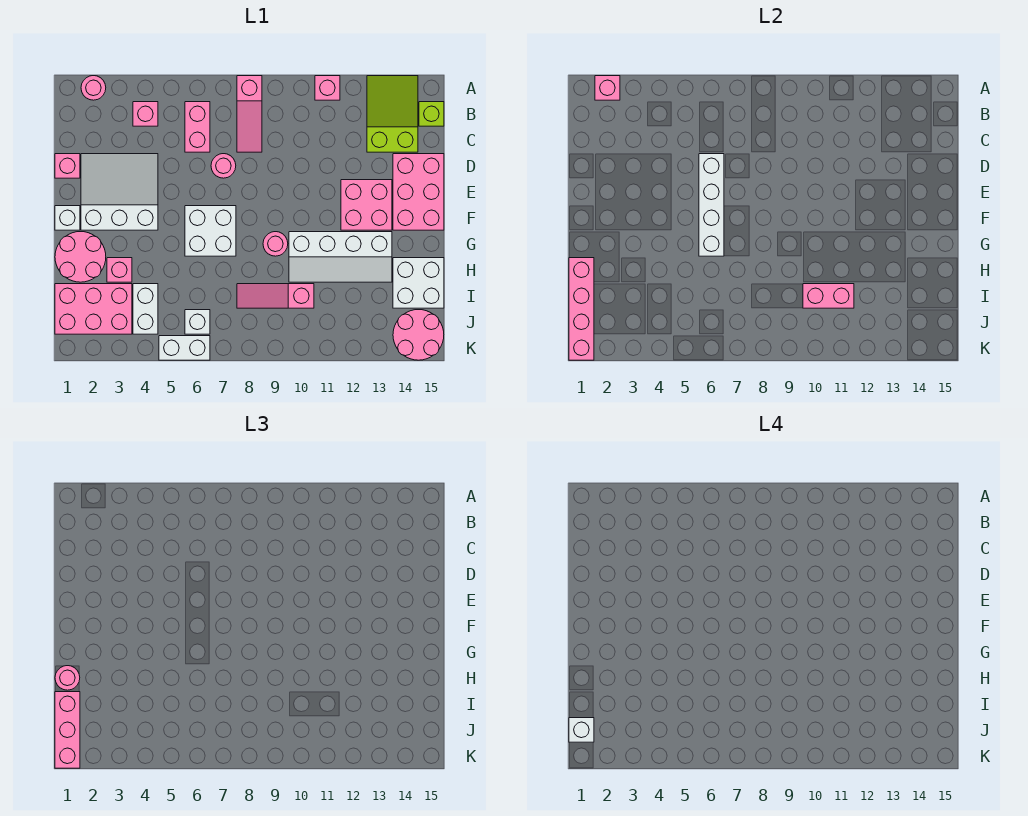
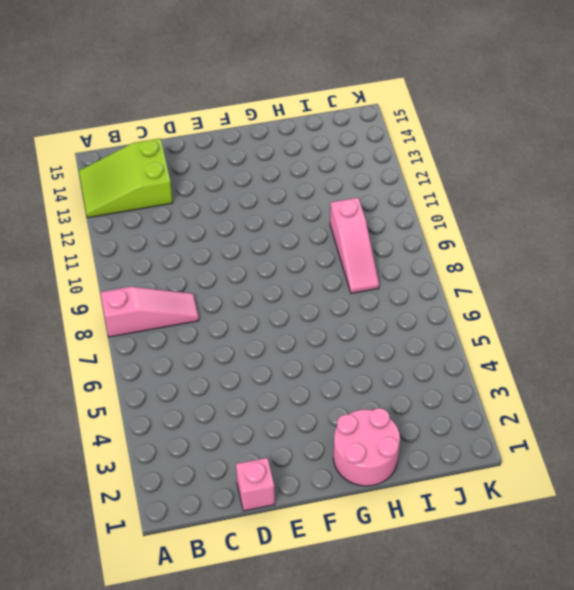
none -> pink 1x1 round brick [81,76,106,100]
none -> pink 1x1 brick [315,76,340,100]
none -> pink 1x1 brick [133,102,158,126]
none -> pink 1x2 brick [185,102,210,152]

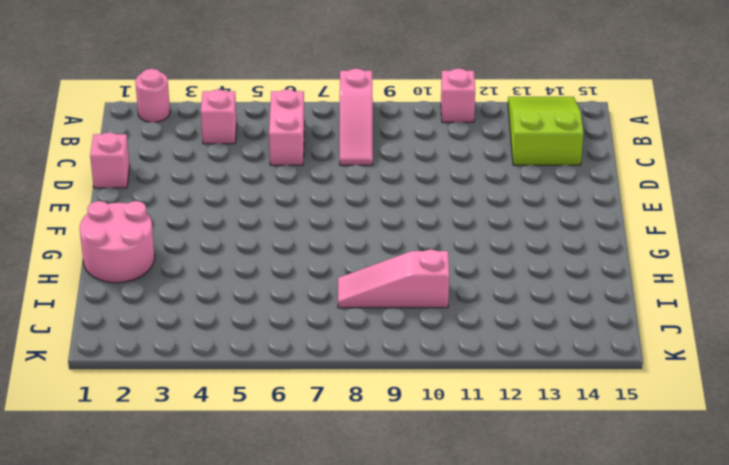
none -> lime 1x1 brick [419,102,444,126]
none -> white 3x3 slope [81,154,158,230]
none -> pink 1x1 round brick [211,154,236,178]
none -> pink 2x3 brick [393,154,444,230]

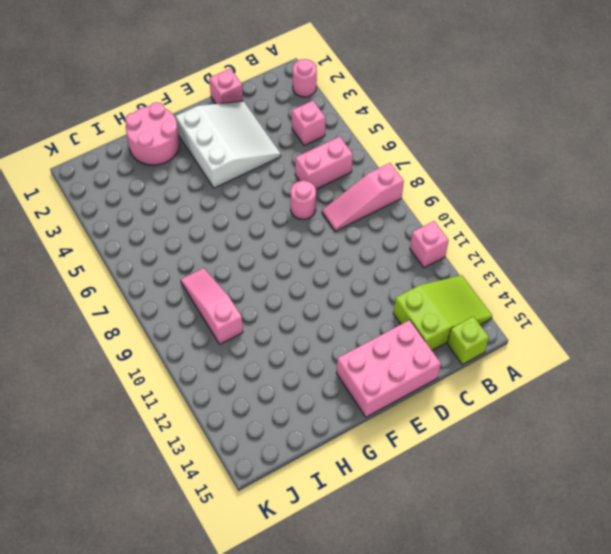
none -> pink 2x2 brick [341,180,392,230]
none -> white 1x1 brick [55,206,80,230]
none -> white 2x2 brick [185,206,236,256]
none -> pink 1x1 round brick [263,232,288,256]

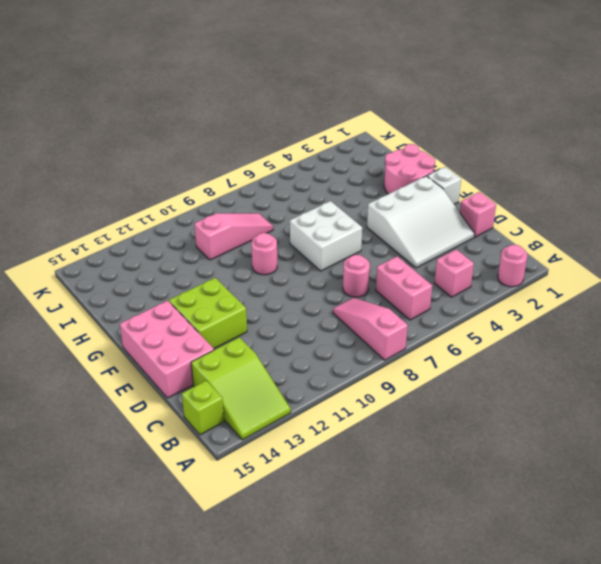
lime 2x2 brick [169,278,247,349] -> pink 2x2 brick [341,180,392,230]
none -> pink 1x1 brick [315,76,340,100]
none -> white 2x4 slope [289,232,392,282]
none -> pink 1x1 brick [107,258,132,282]
none -> white 2x2 brick [393,258,444,308]

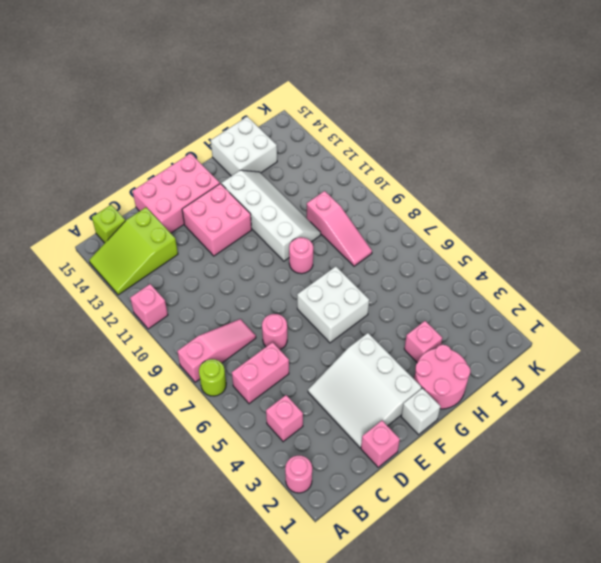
lime 1x1 round brick [199,359,226,396] -> none
none -> pink 2x3 brick [55,284,132,334]
none -> white 1x2 brick [133,284,158,334]
none -> white 1x1 brick [185,310,210,334]
none -> pink 2x2 round brick [393,310,444,360]

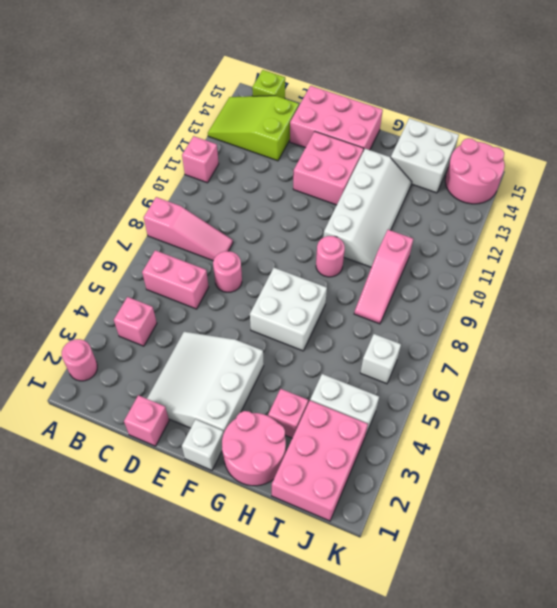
none -> white 1x2 brick [159,336,210,360]
none -> pink 1x1 brick [595,76,620,100]
none -> white 1x4 brick [699,154,724,256]
none -> pink 1x4 brick [569,258,594,360]

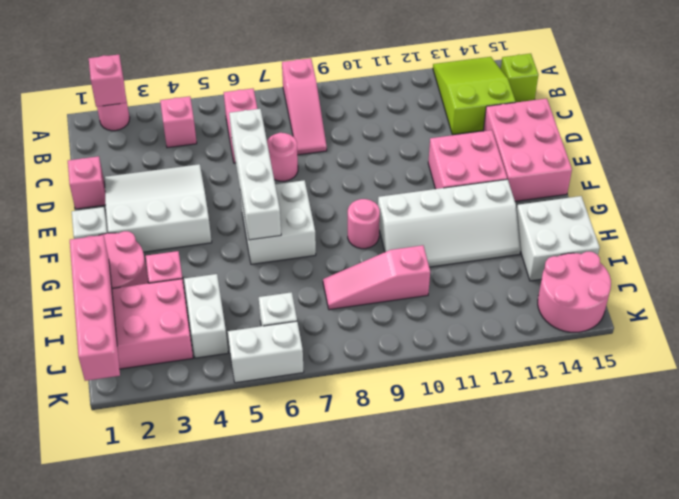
none -> pink 1x1 brick [315,76,340,100]
none -> pink 1x2 brick [803,284,854,308]
none -> pink 1x1 round brick [55,666,80,690]
none -> pink 1x3 brick [55,692,80,768]

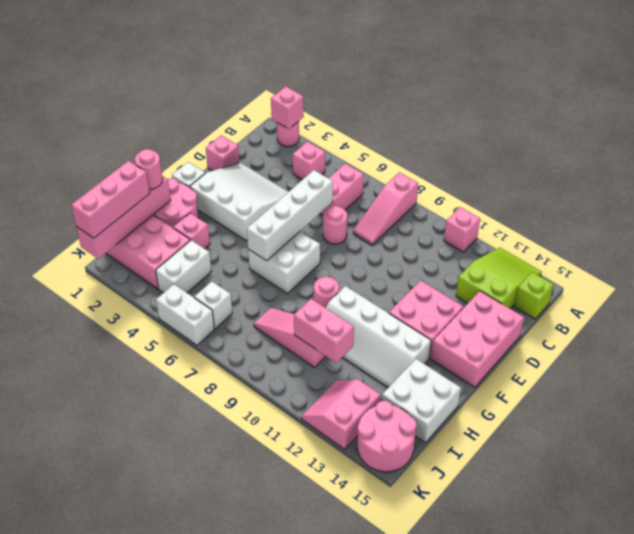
pink 2x2 slope [302,379,380,449] -> none
none -> white 1x1 brick [569,718,594,742]

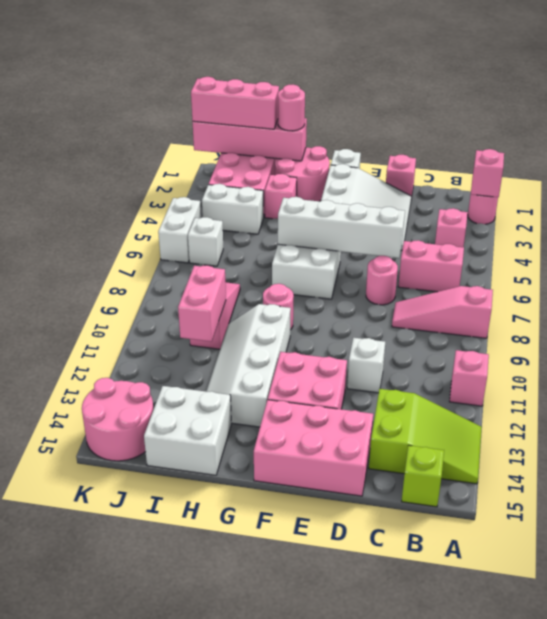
white 1x1 brick [347,338,385,393] -> white 1x1 brick moved to [569,718,594,742]

